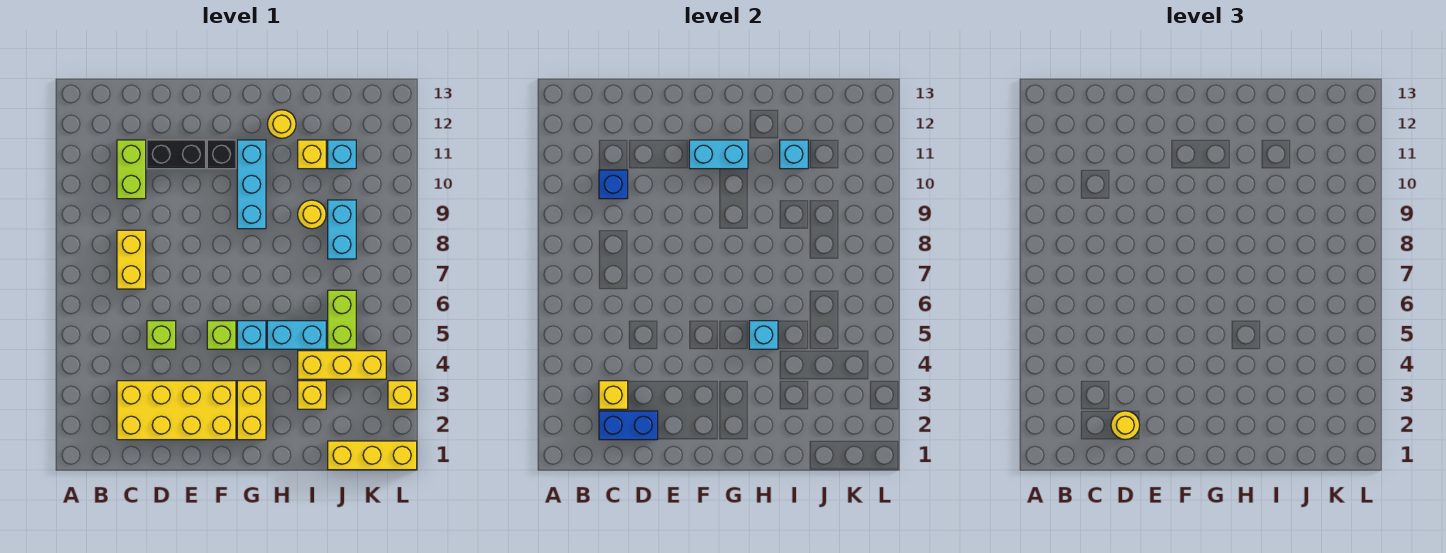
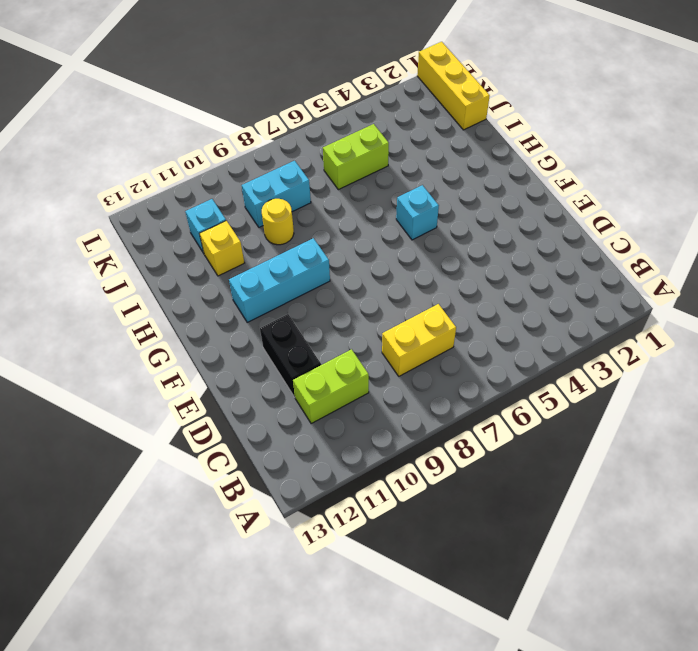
none -> yellow 2x4 brick [117,381,236,440]
none -> lime 1x1 brick [147,321,176,349]
none -> lime 1x1 brick [207,321,236,349]

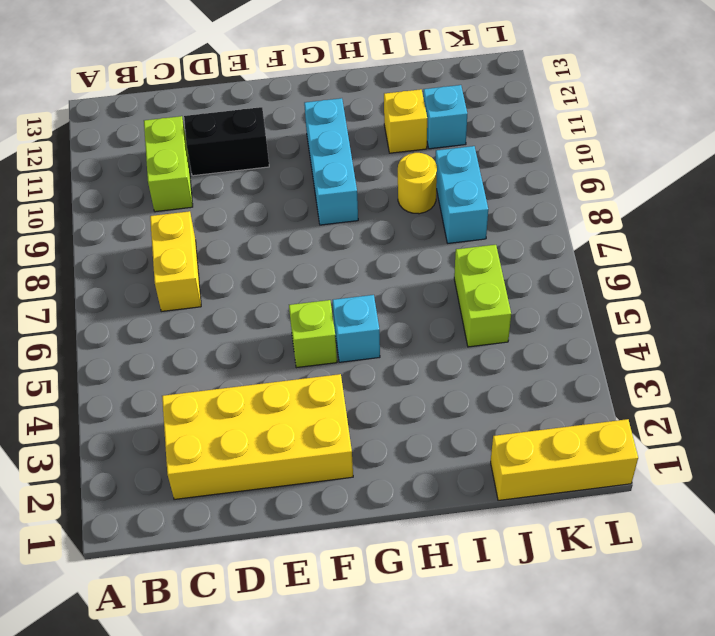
none -> lime 1x1 brick [147,321,176,349]
none -> black 1x1 brick [207,140,236,169]
none -> yellow 1x2 brick [237,381,266,440]

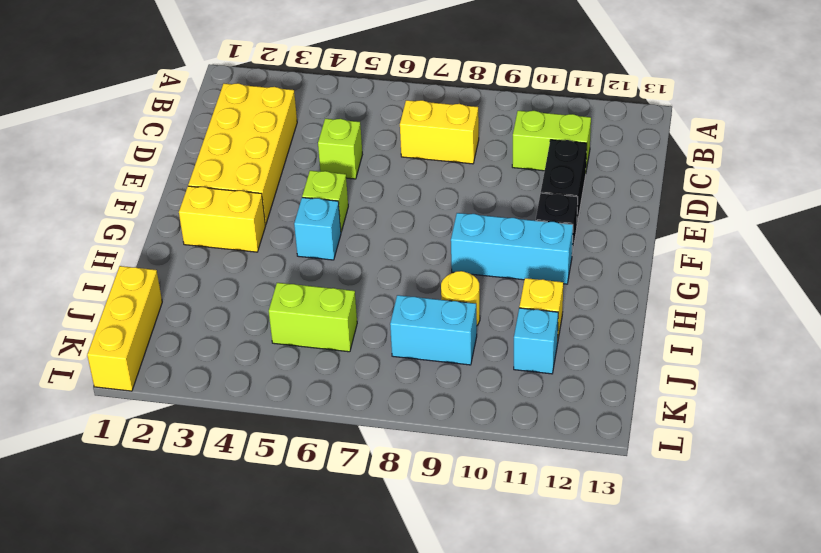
none -> cyan 1x2 brick [267,321,326,349]
none -> yellow 1x1 round brick [267,110,296,138]
none -> yellow 1x1 brick [298,381,326,409]

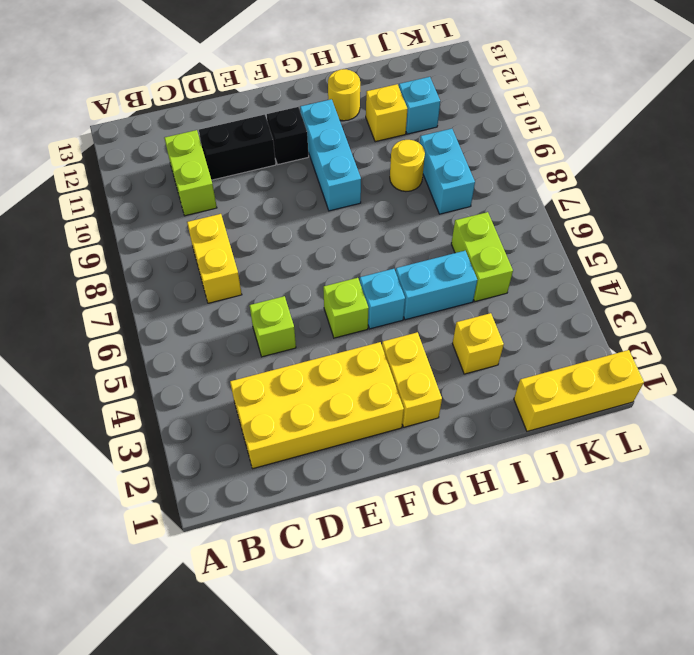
none -> yellow 1x3 brick [298,351,386,379]
none -> yellow 1x1 brick [388,381,417,409]
none -> blue 1x2 brick [599,411,658,440]

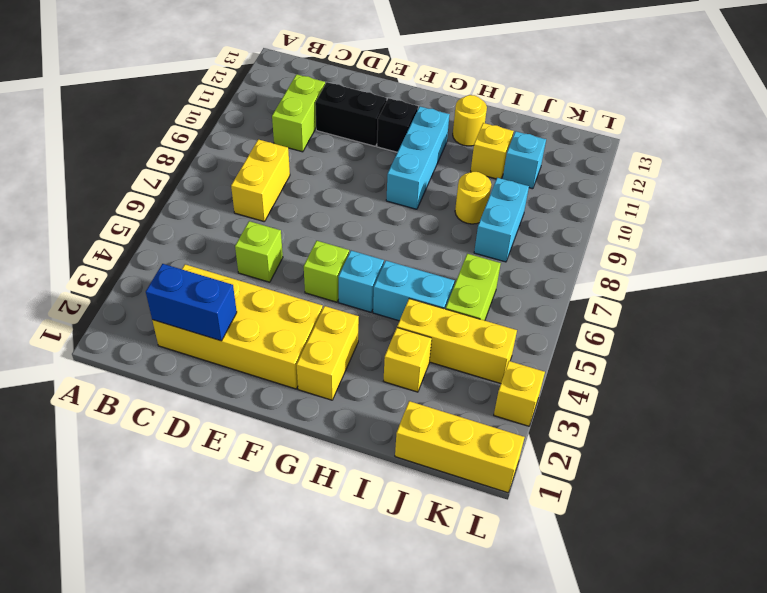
none -> yellow 1x1 brick [599,381,628,409]
none -> blue 1x1 brick [599,170,628,199]
none -> cyan 1x2 brick [689,140,748,169]

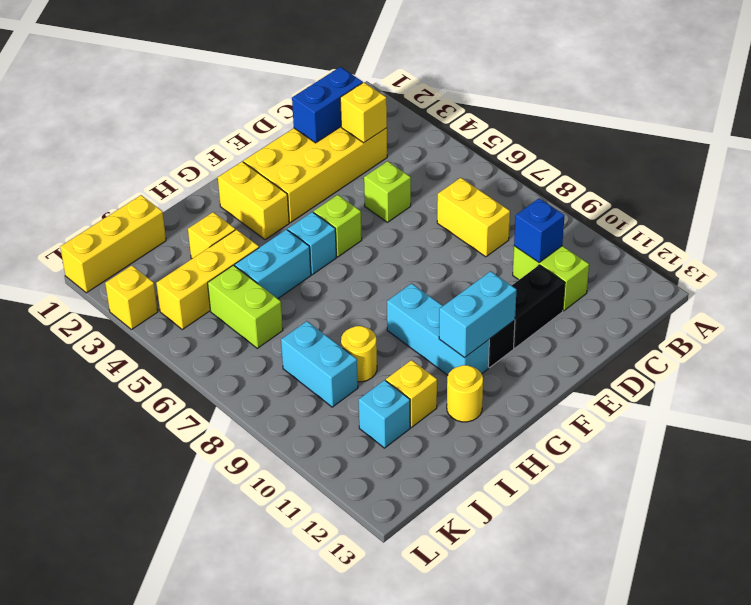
none -> cyan 1x1 brick [749,321,778,349]
none -> cyan 1x1 brick [780,140,808,169]
none -> yellow 1x1 round brick [1111,411,1140,440]

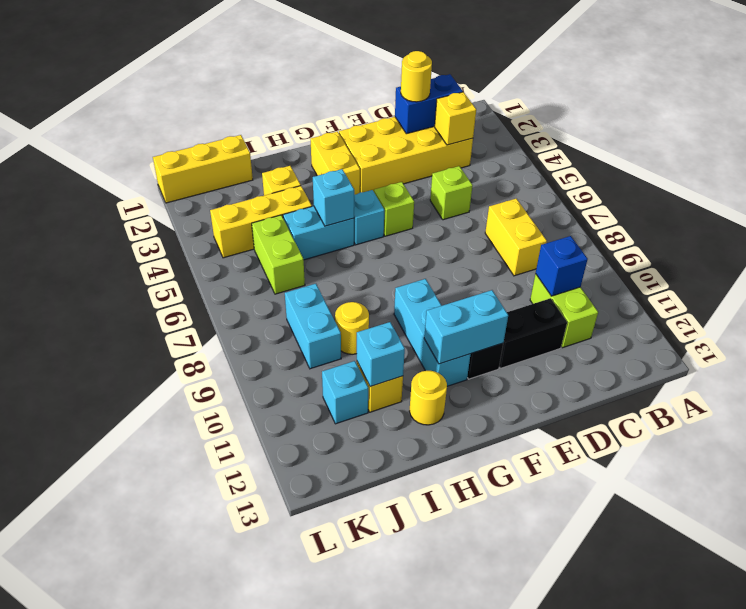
none -> yellow 1x1 brick [388,381,417,409]

